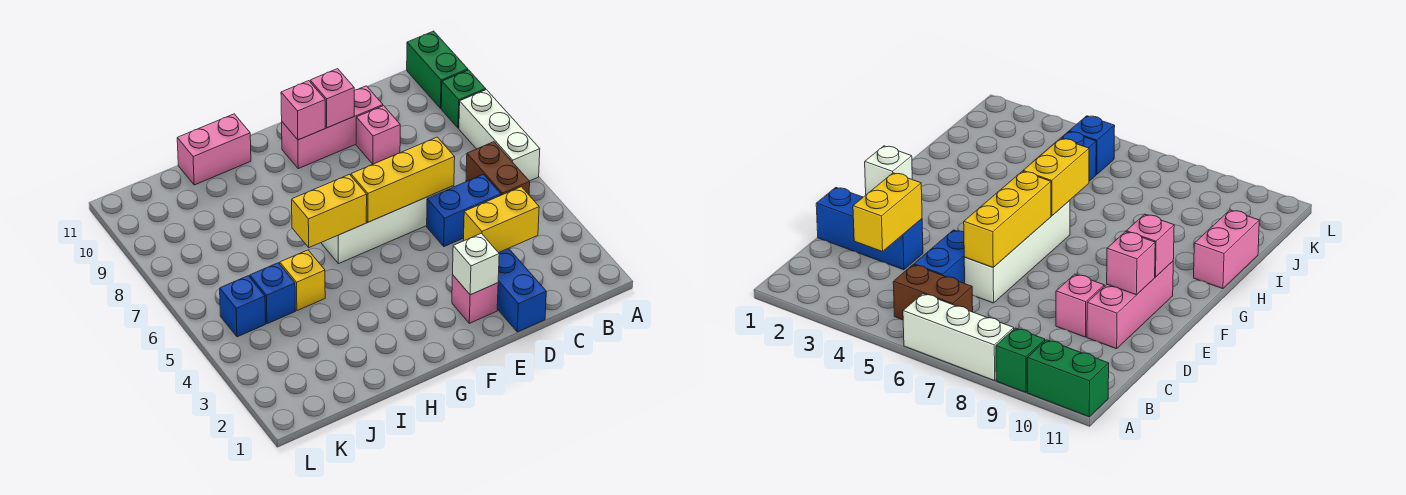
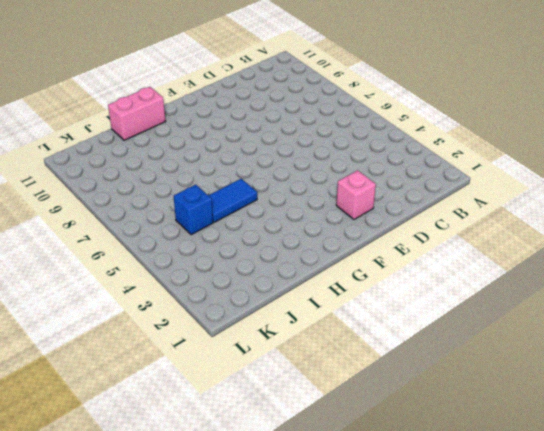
blue 1x2 tile [208,179,257,222] -> yellow 1x1 brick [280,250,325,311]
none -> white 1x3 brick [459,90,540,181]
none -> green 1x1 brick [441,70,486,128]
none -> green 1x2 brick [407,31,468,108]

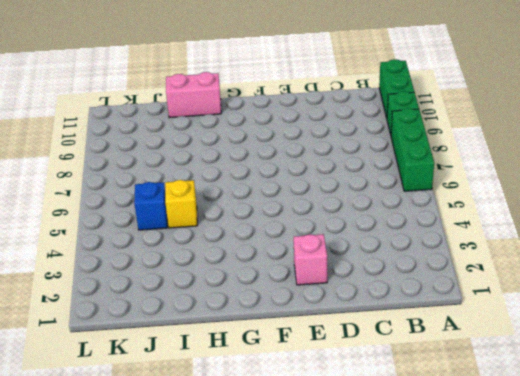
green 1x3 brick [391,108,434,191] -> white 1x3 brick [459,90,540,181]
none -> brown 1x2 brick [466,142,530,195]
none -> blue 1x2 brick [427,174,501,247]
none -> blue 1x3 brick [497,248,546,332]

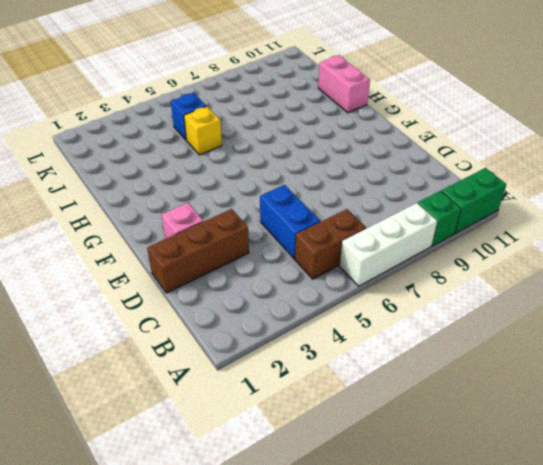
brown 1x3 brick [147,209,249,293] -> blue 1x3 brick [497,248,546,332]
none -> white 1x4 brick [322,186,454,264]
none -> pink 1x1 brick [356,106,400,164]
none -> pink 1x3 brick [282,86,383,169]

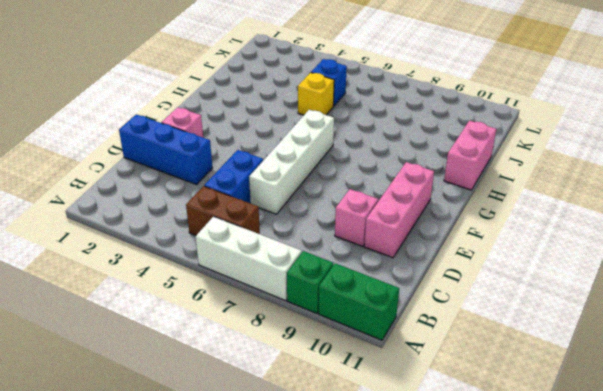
none -> blue 1x1 brick [220,276,266,337]
none -> yellow 1x2 brick [464,187,539,253]
none -> yellow 1x3 brick [351,137,455,222]

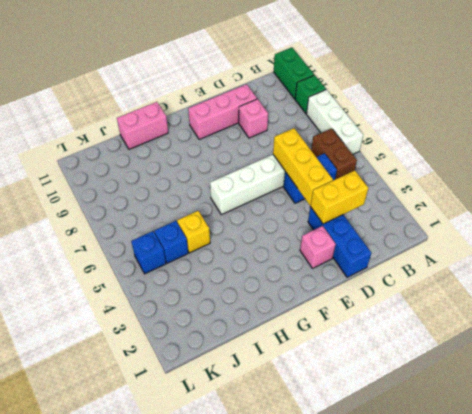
yellow 1x3 brick [273,128,333,205] -> yellow 1x3 brick turned to [351,137,455,222]
none -> white 1x1 brick [453,233,499,295]
none -> pink 1x1 brick [310,69,354,128]
none -> pink 1x1 brick [281,81,325,140]

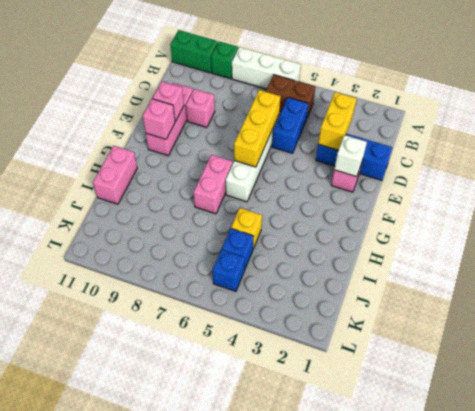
pink 1x2 brick [194,155,233,214] -> none
none -> yellow 1x2 brick [292,174,367,248]

